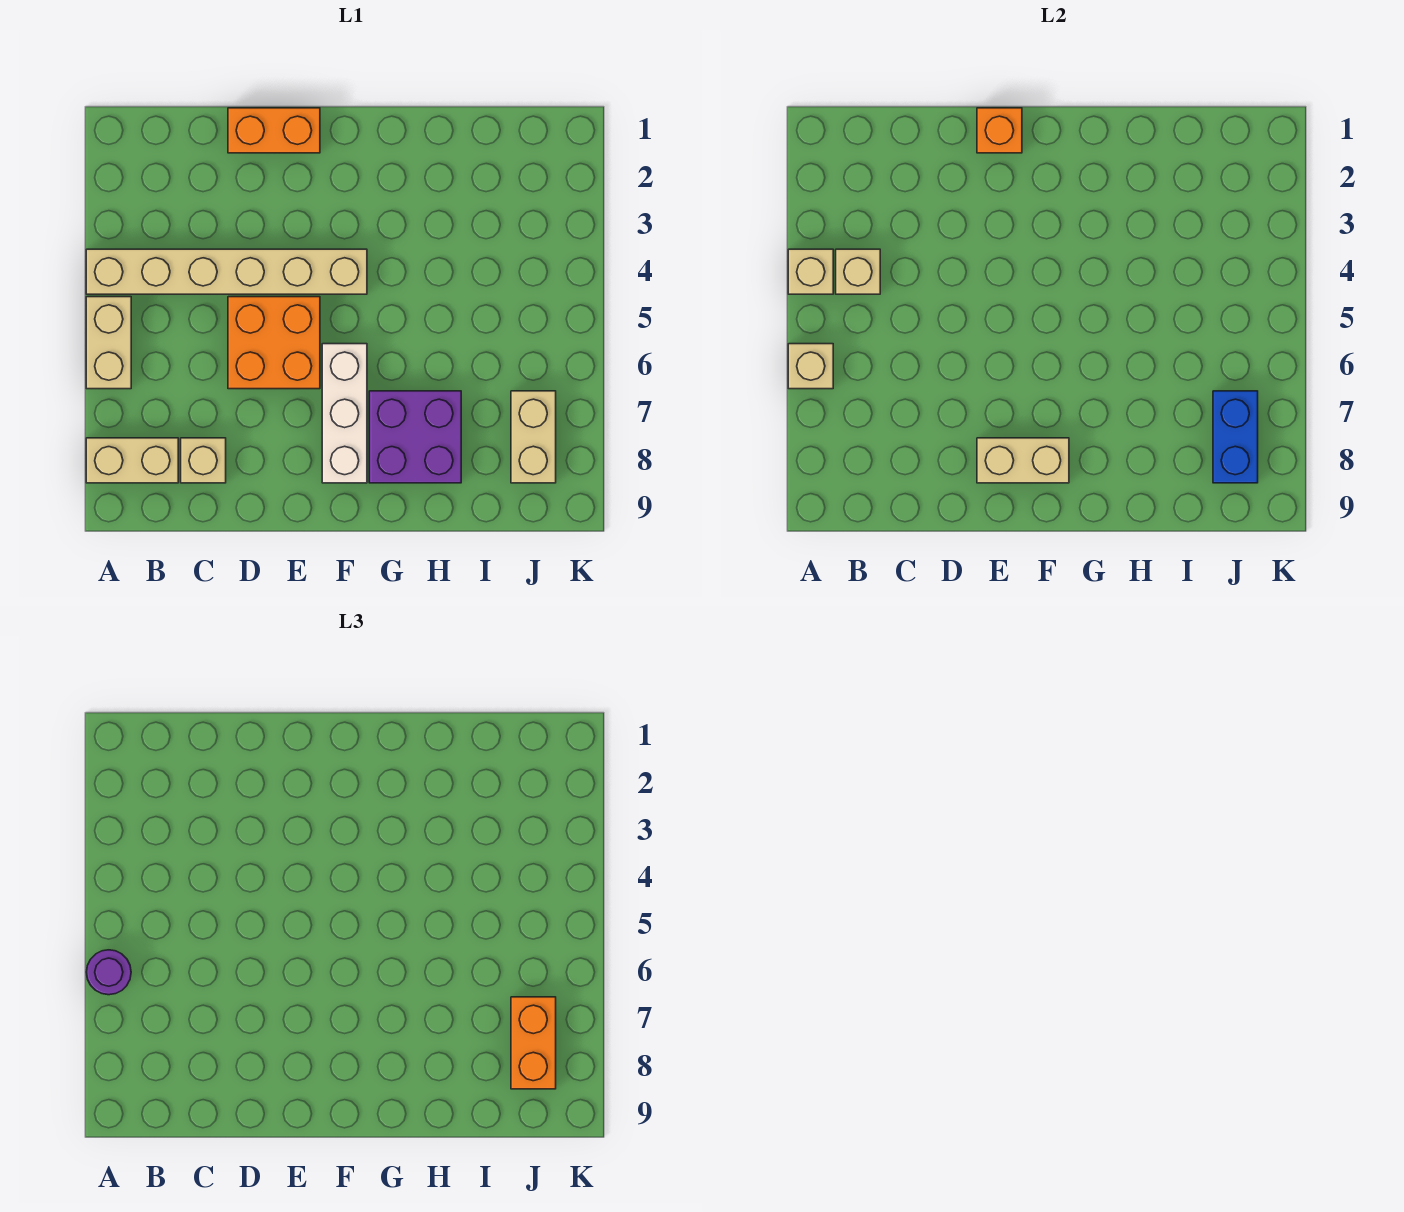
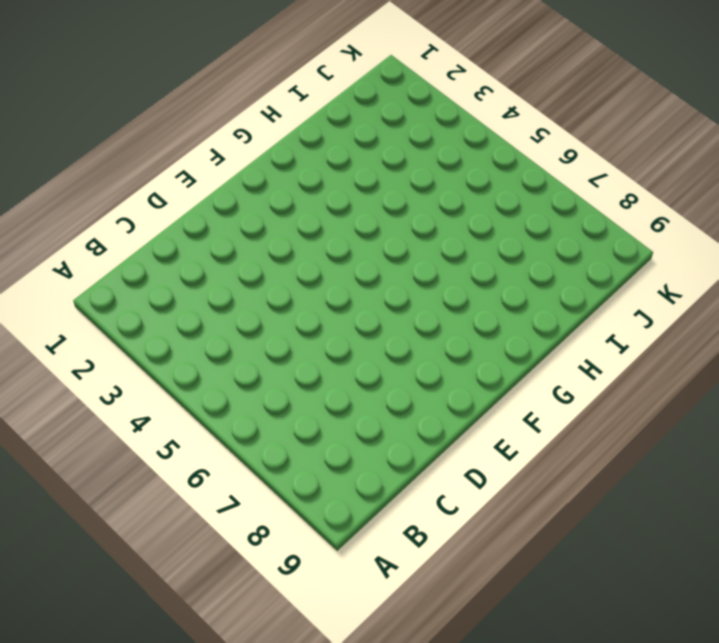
none -> tan 1x6 brick [86,249,367,294]
none -> tan 1x2 brick [86,297,131,389]
none -> tan 1x2 brick [86,438,178,483]

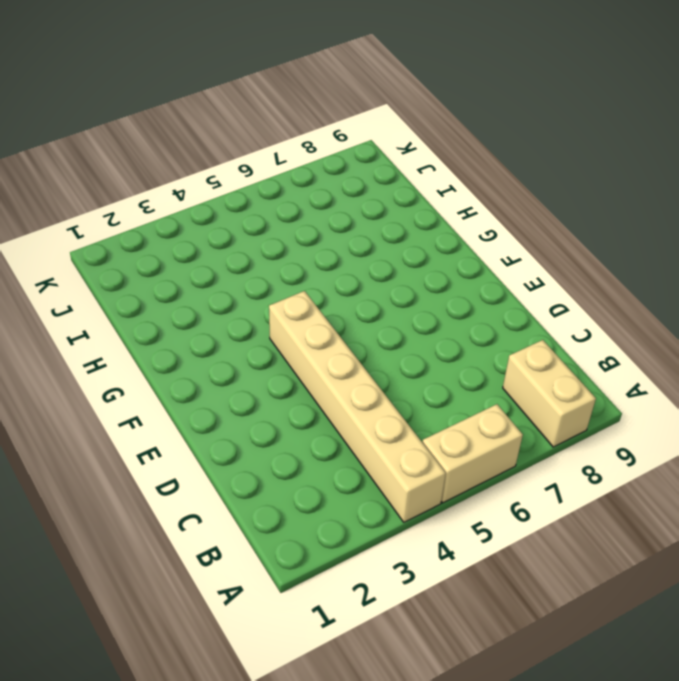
none -> tan 1x1 brick [181,438,226,483]
none -> orange 1x2 brick [228,108,320,153]
none -> orange 2x2 brick [228,297,320,389]

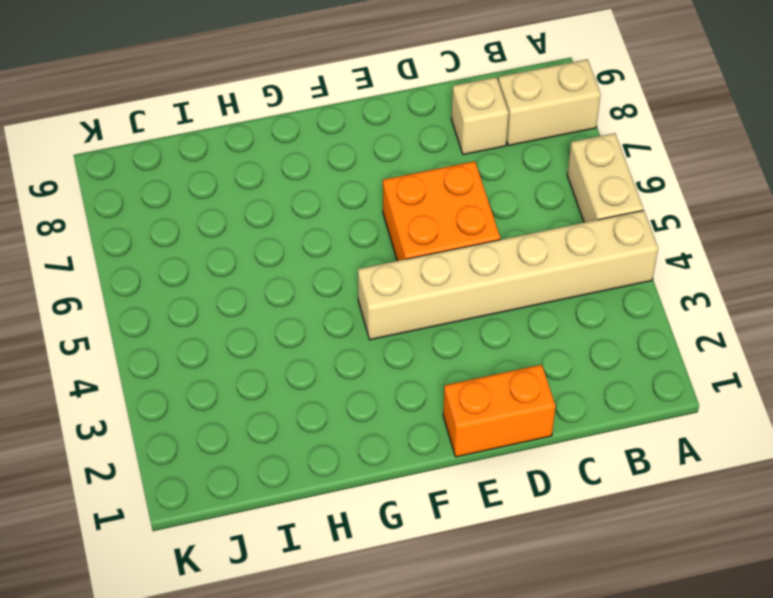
none -> white 1x3 brick [322,344,367,483]
none -> purple 2x2 brick [369,391,461,483]
none -> tan 1x2 brick [511,391,556,483]

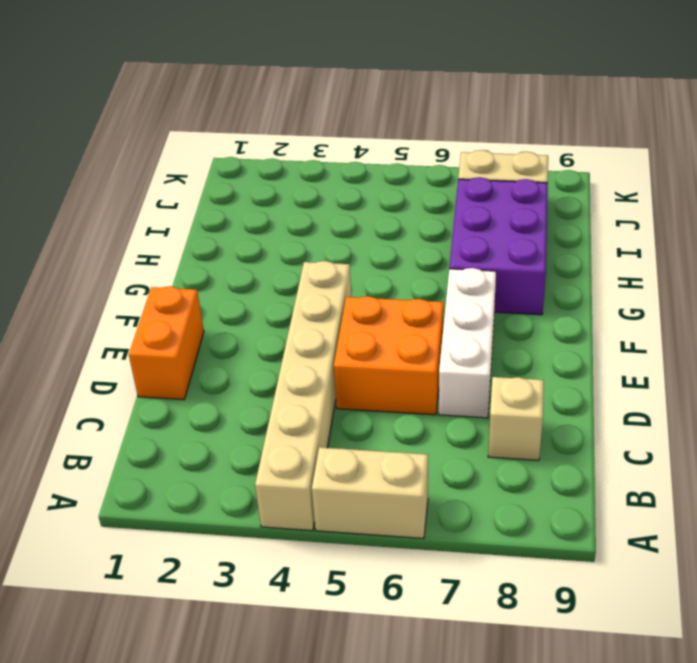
white 1x3 brick [439,268,496,418] -> white 1x3 brick turned to [322,344,367,483]
purple 2x3 brick [449,177,548,315] -> purple 2x2 brick [369,391,461,483]
none -> tan 1x2 brick [86,438,178,483]
none -> tan 1x1 brick [788,249,833,294]
none -> tan 1x1 brick [788,344,833,389]

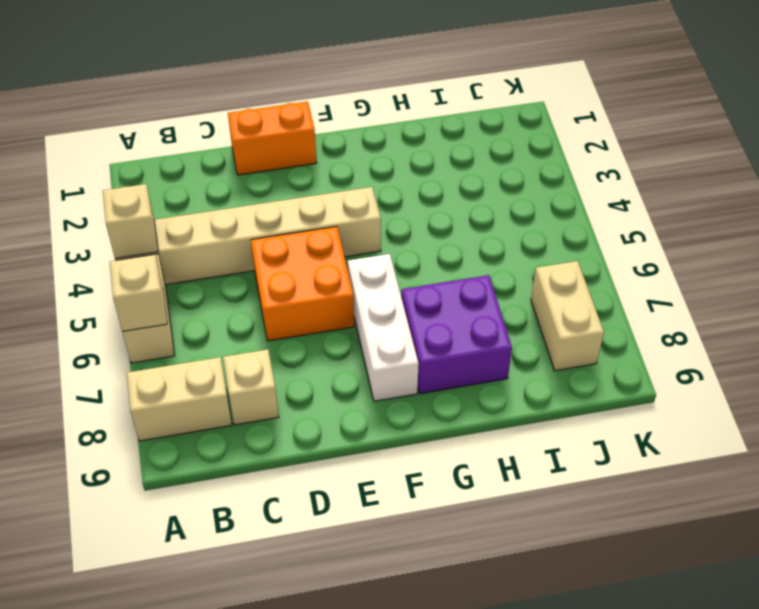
none -> tan 1x1 brick [836,249,880,294]
none -> orange 1x1 brick [977,108,1022,153]
none -> tan 1x2 brick [977,438,1069,483]

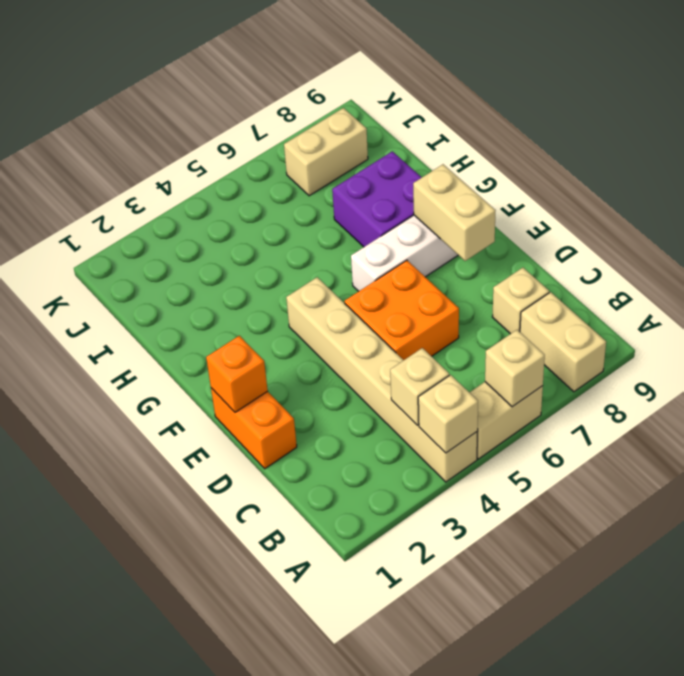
none -> blue 1x2 brick [1213,391,1258,483]
none -> purple 1x1 round brick [86,950,131,995]
none -> orange 1x2 brick [511,997,556,1089]

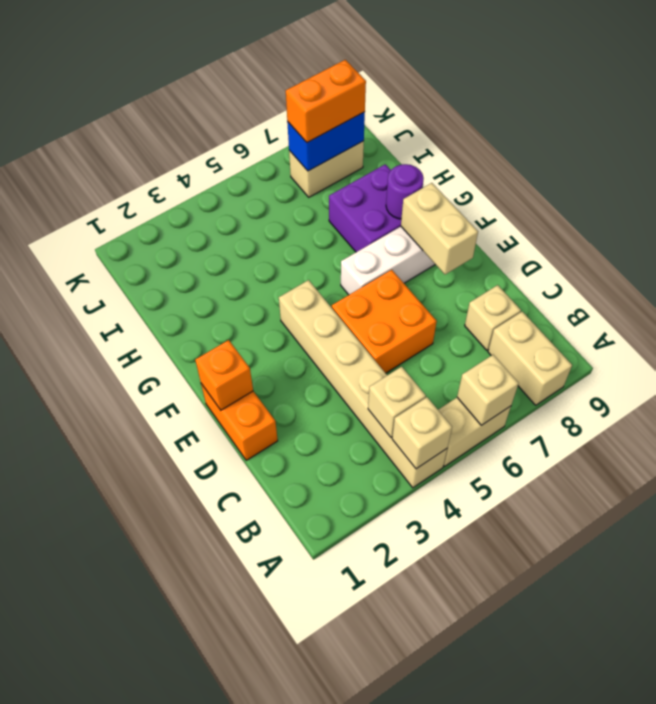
purple 1x1 round brick [386,164,424,219] -> purple 1x1 round brick moved to [86,950,131,995]

